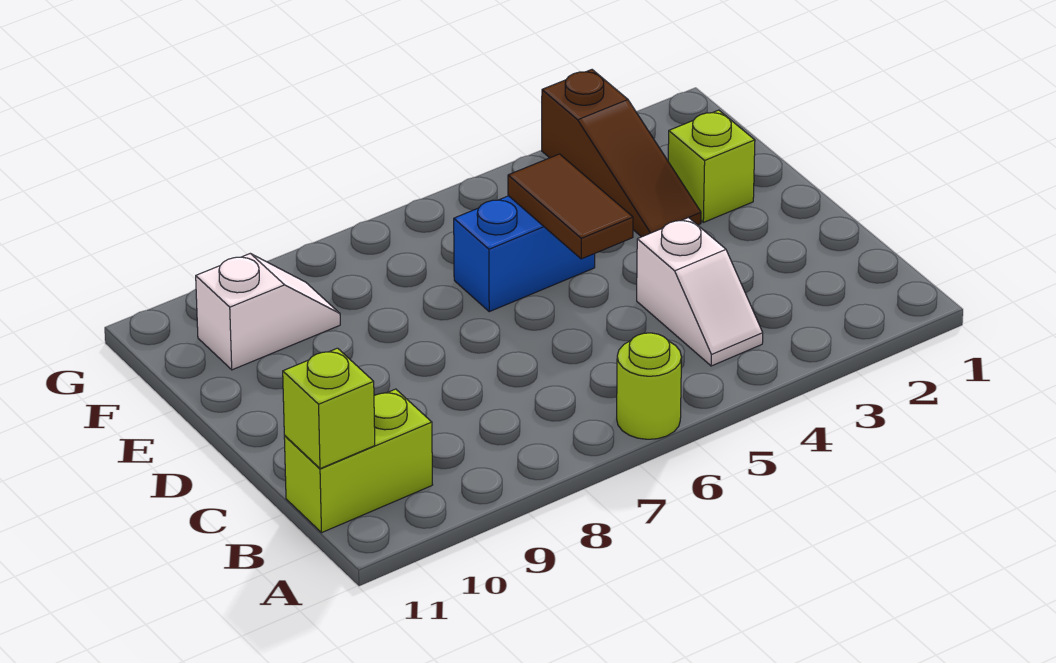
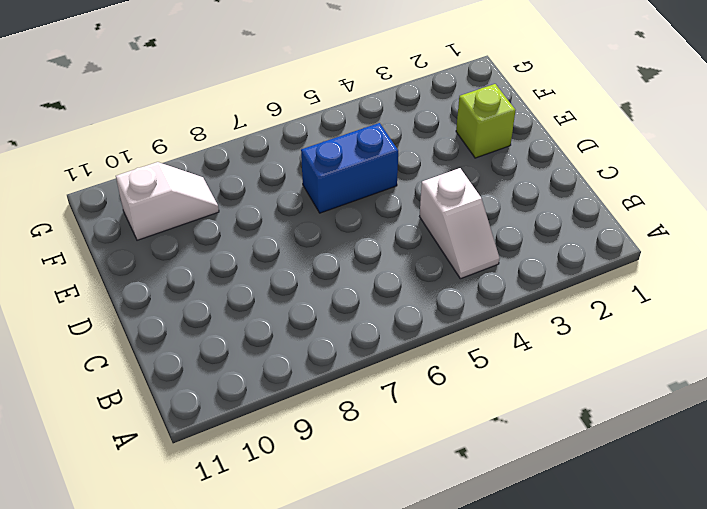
none -> lime 1x1 round brick [617,333,681,439]
none -> lime 1x2 brick [284,389,433,533]

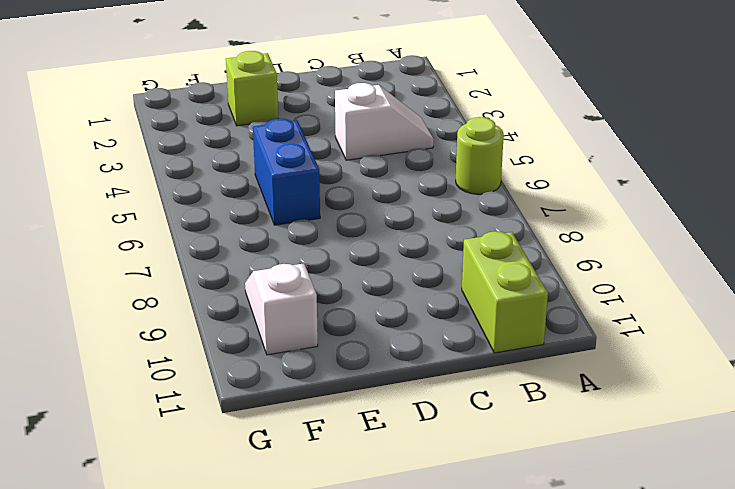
none -> brown 1x3 slope [542,70,701,237]
none -> lime 1x1 brick [283,348,375,469]

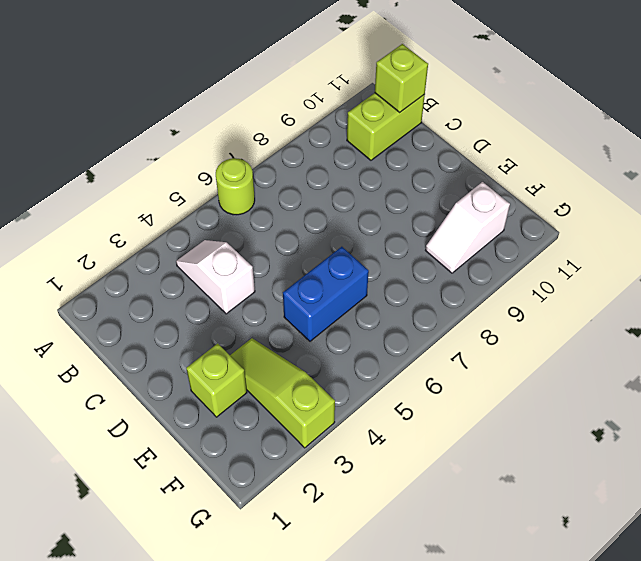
lime 1x3 slope [230,338,335,448] -> brown 1x3 slope [542,70,701,237]
none -> brown 1x2 tile [508,154,633,259]

